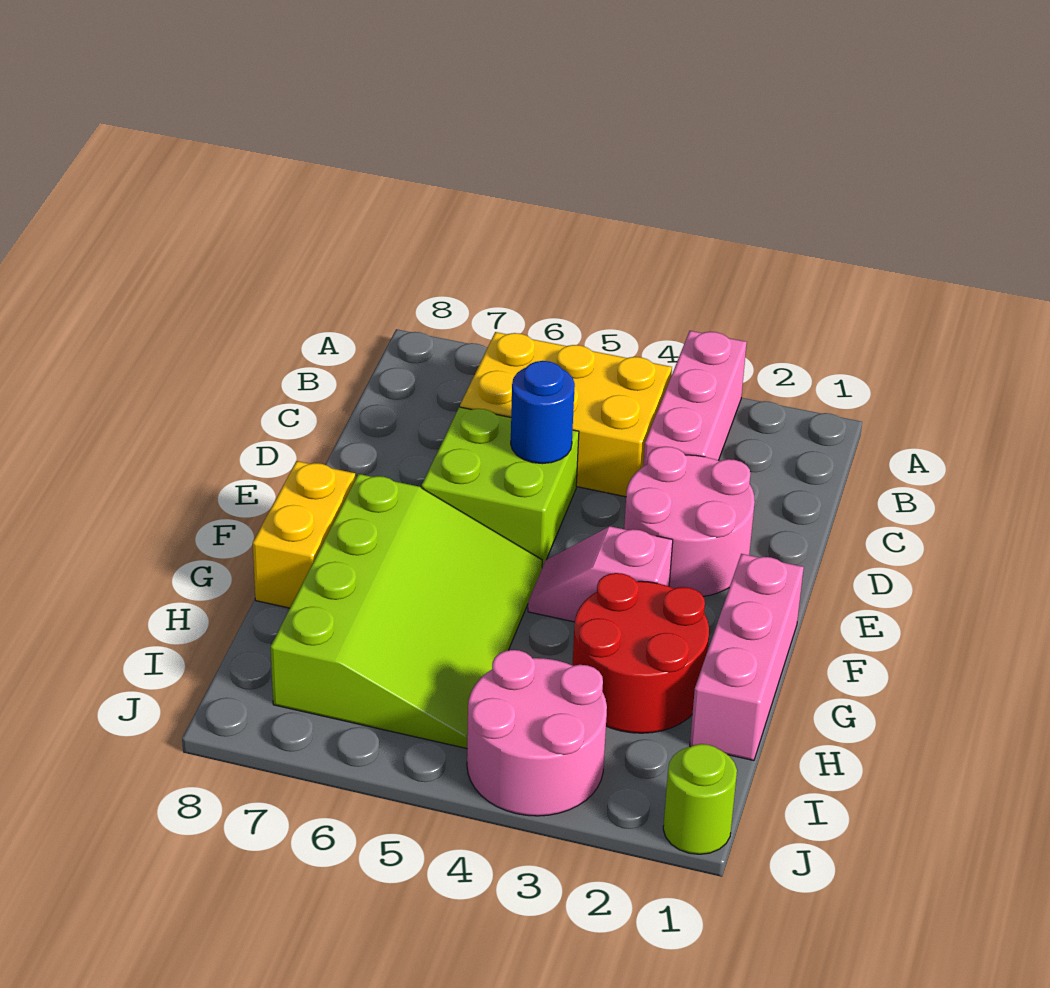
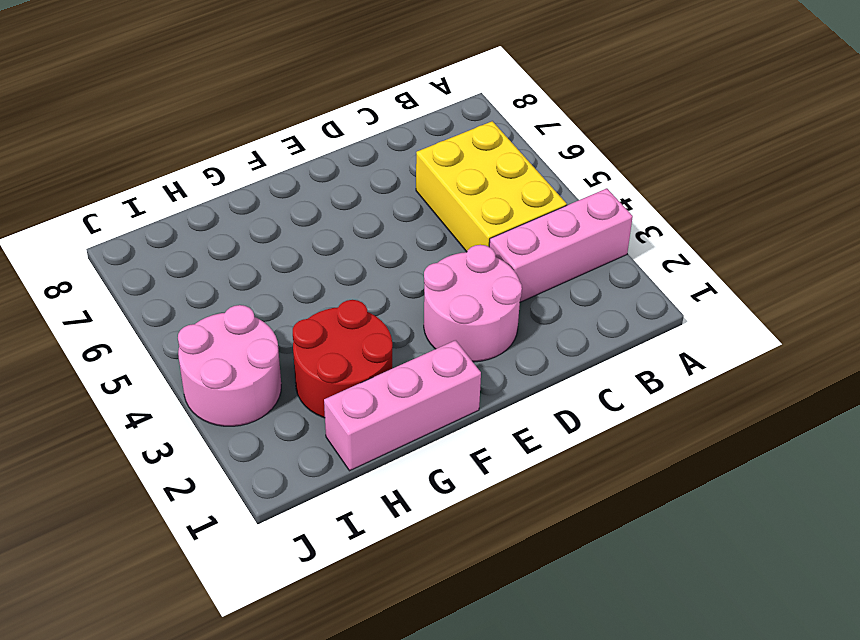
none -> lime 2x2 brick [422,407,579,567]
none -> pink 1x2 slope [528,526,673,622]
none -> lime 3x4 slope [271,474,542,749]

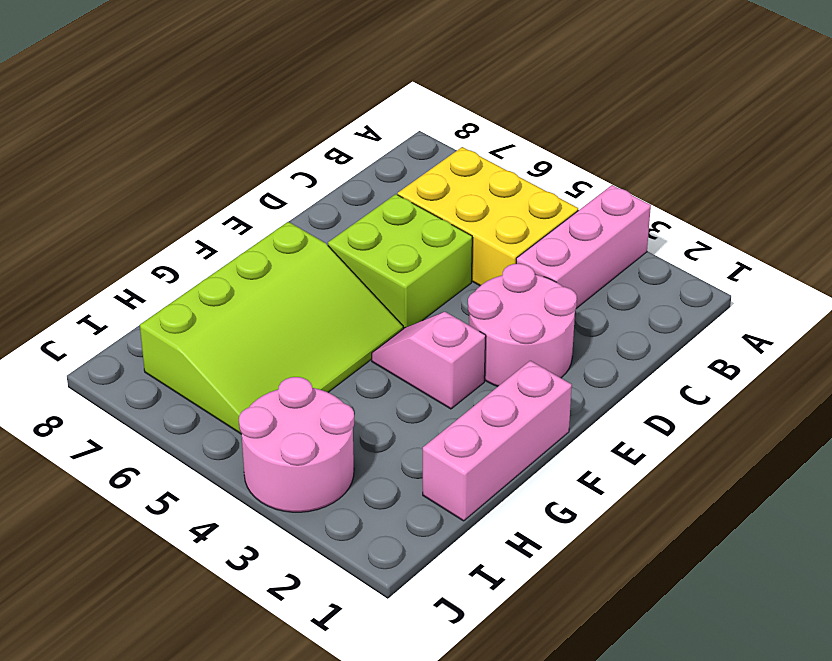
none -> yellow 1x2 brick [253,461,355,608]
none -> red 2x2 round brick [572,573,709,733]
none -> lime 1x1 round brick [663,744,737,854]

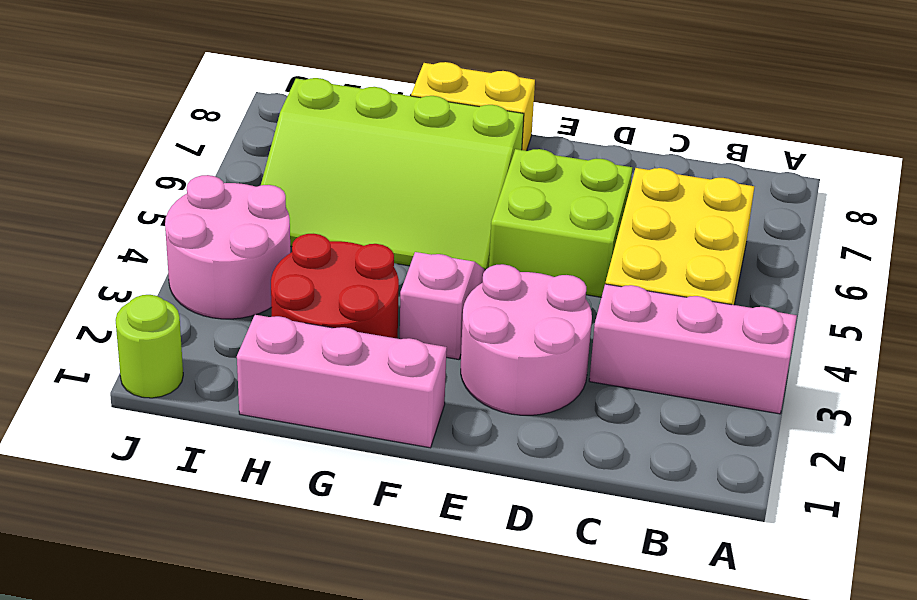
none -> blue 1x1 round brick [511,361,575,464]

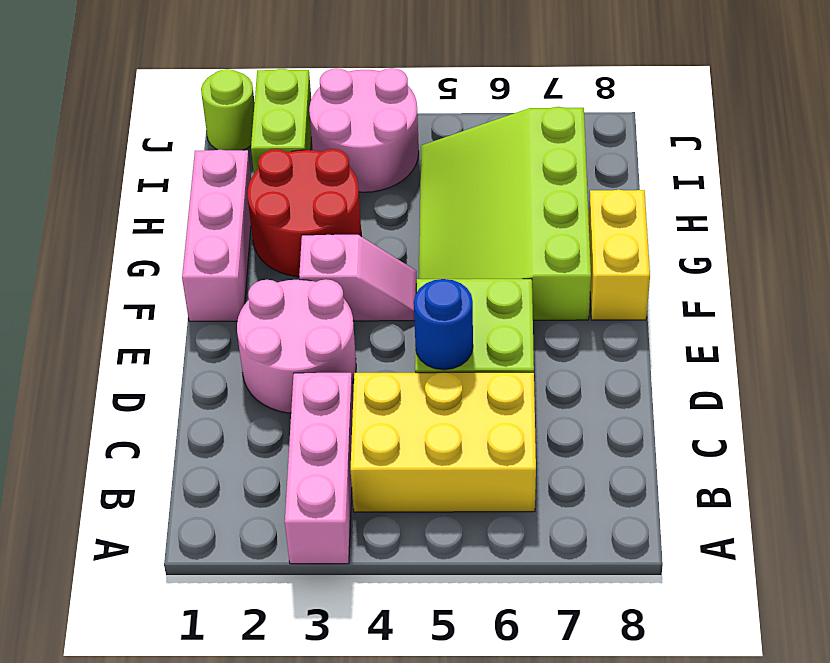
lime 1x2 brick [251,69,311,173] -> none

